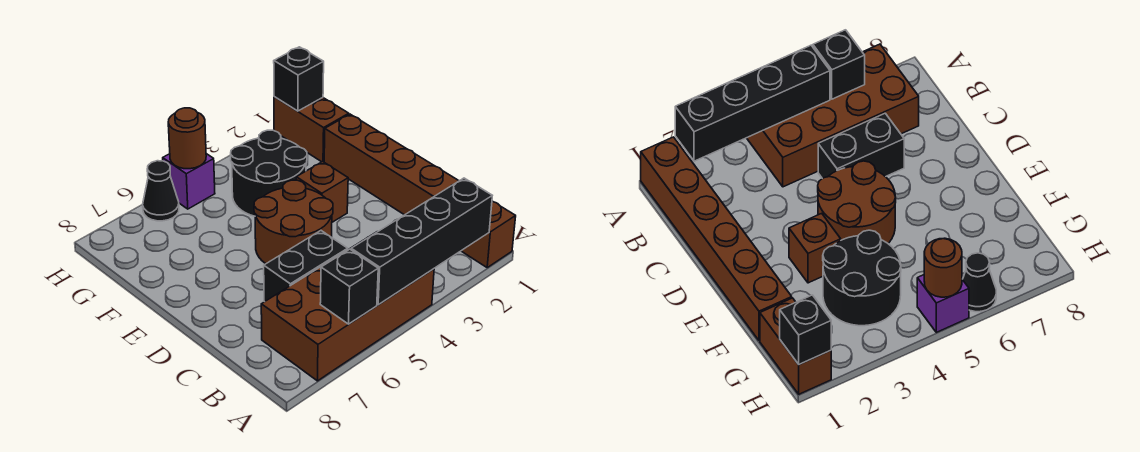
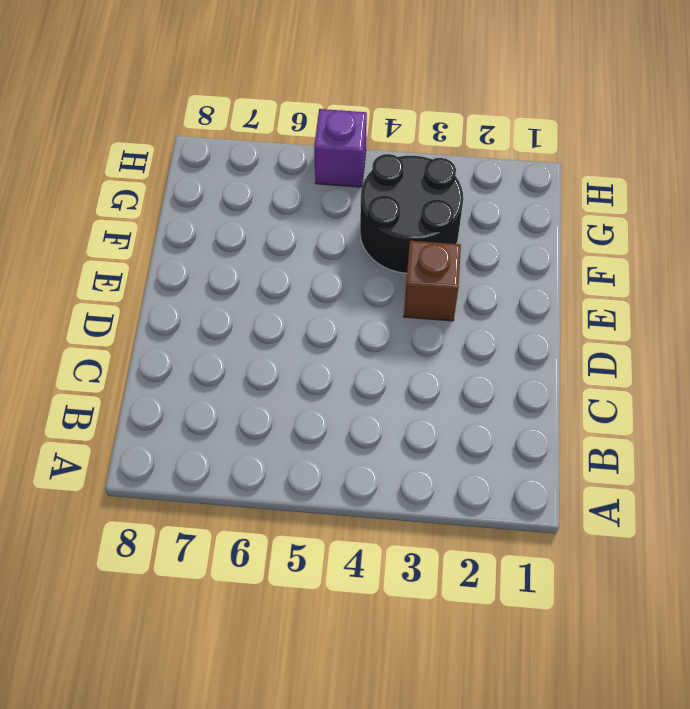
none -> brown 1x6 brick [324,114,516,267]
none -> brown 2x4 brick [261,232,434,381]
none -> black 1x2 brick [264,231,348,302]

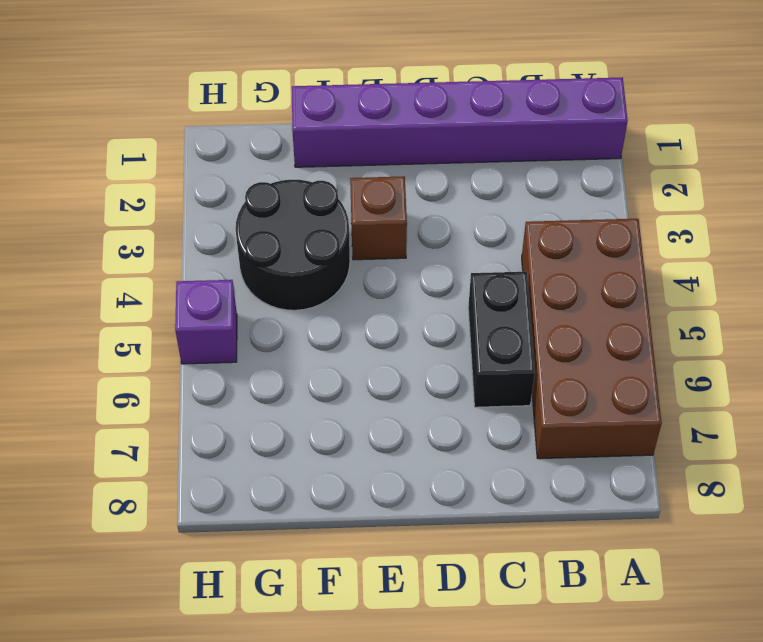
purple 1x6 brick [292,78,628,167] -> brown 1x6 brick [324,114,516,267]
none -> brown 2x2 round brick [254,180,333,264]
none -> brown 1x2 brick [274,97,349,162]
none -> black 1x1 cone [143,161,179,221]

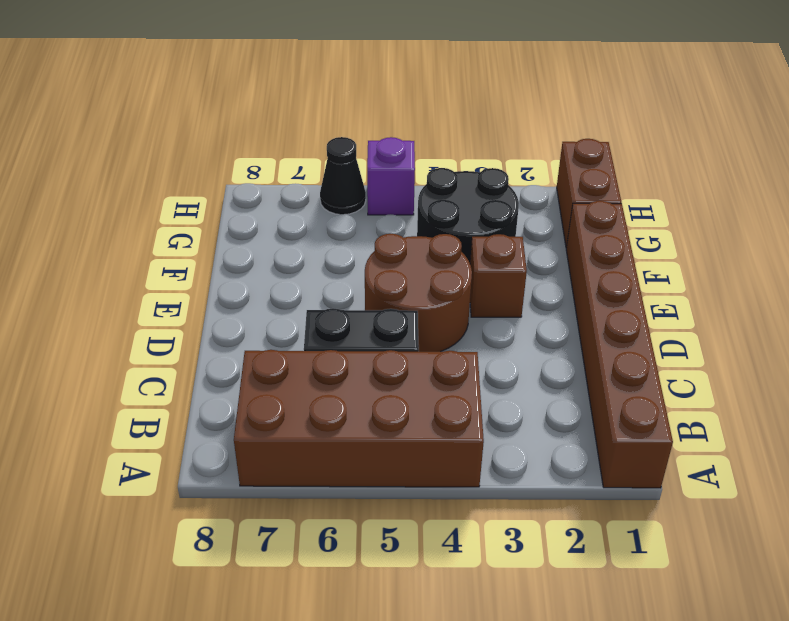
none -> black 1x4 brick [351,178,492,305]
none -> black 1x1 brick [320,249,378,324]
none -> black 1x1 brick [274,47,324,111]

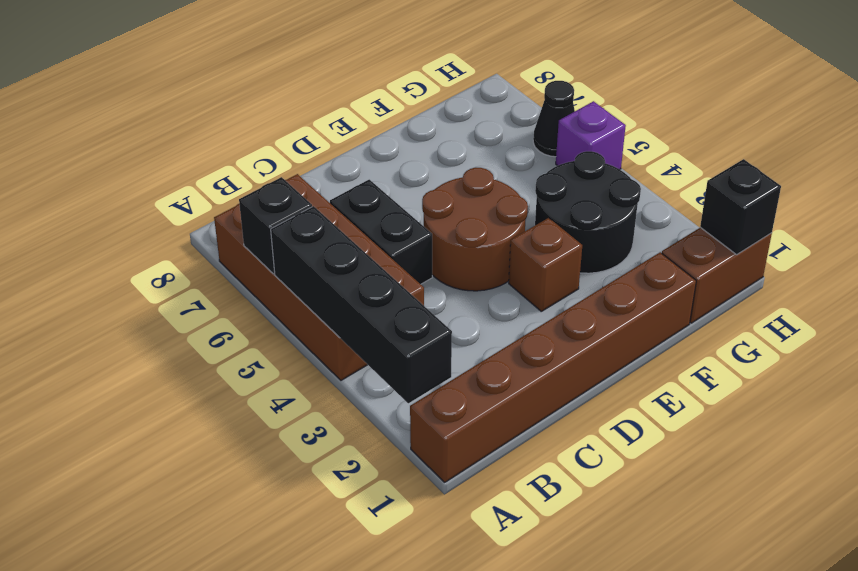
none -> brown 1x1 round brick [168,108,206,169]

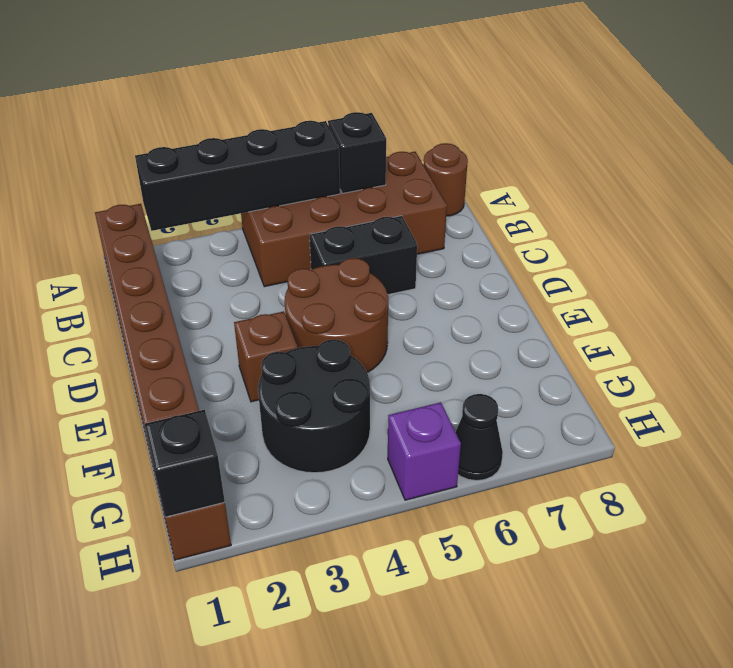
brown 1x1 round brick [423,143,468,216] -> brown 1x1 round brick moved to [168,108,206,169]

